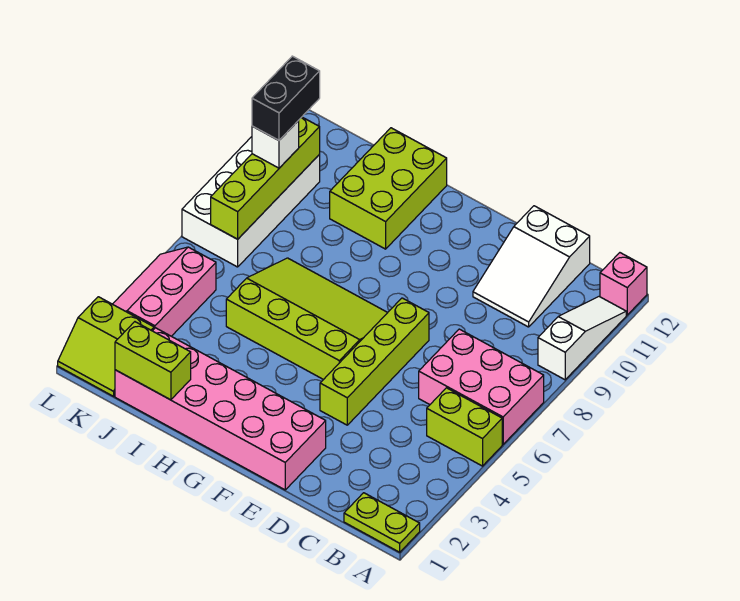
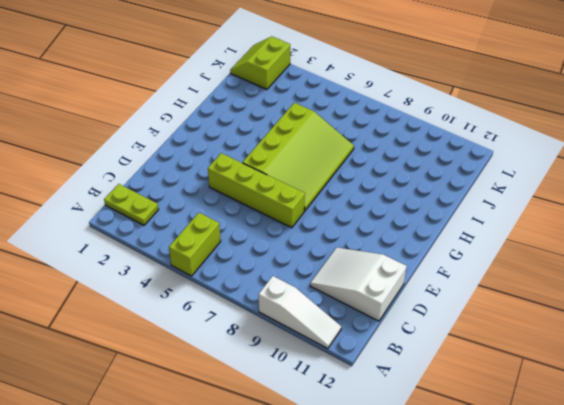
lime 1x2 plate [104,184,159,225] -> lime 1x2 plate turned to [344,493,420,552]
none -> pink 2x3 brick [419,329,544,444]
none -> pink 1x1 brick [600,253,647,315]
none -> pink 2x6 brick [115,328,326,490]

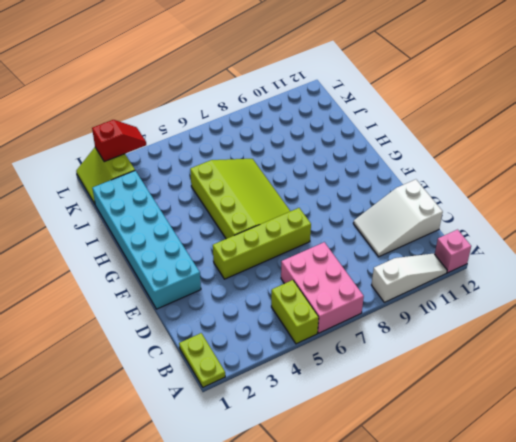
cyan 2x6 brick [92,171,201,309] -> pink 2x6 brick [115,328,326,490]
red 1x2 slope [92,120,146,162] -> none
none -> lime 2x3 brick [330,128,447,249]
none -> pink 2x3 slope [113,247,216,336]
none -> white 2x4 brick [182,137,320,267]

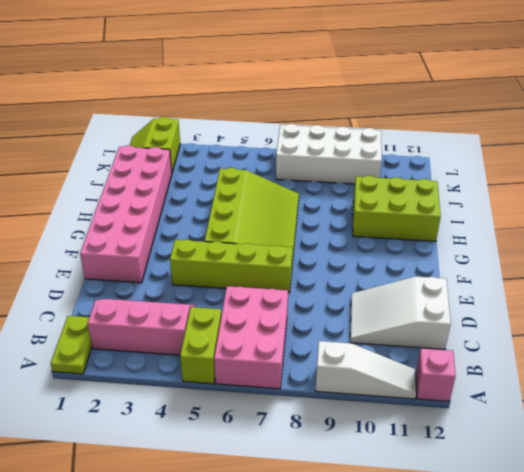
pink 2x3 slope [88,299,196,355] -> pink 2x3 slope moved to [113,247,216,336]
none -> lime 1x2 brick [115,322,191,400]
none -> lime 1x4 brick [211,117,320,239]
none -> white 1x1 brick [252,121,299,168]

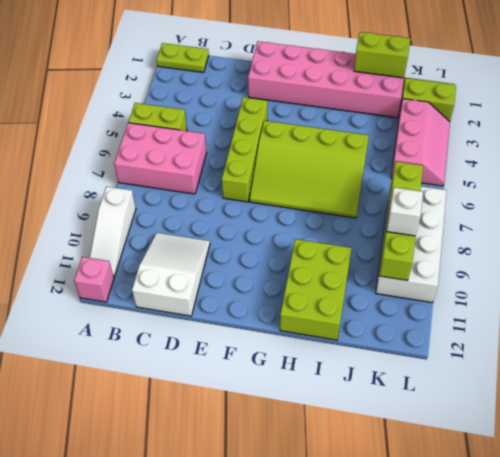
none -> black 1x2 brick [252,56,320,140]

